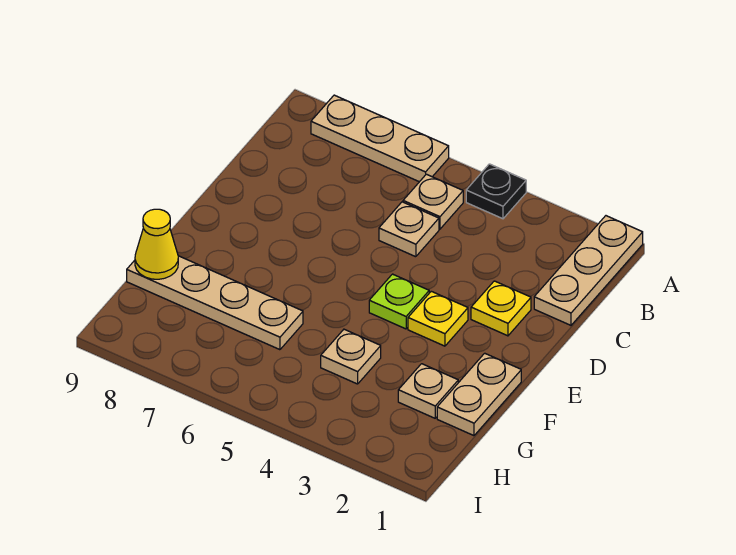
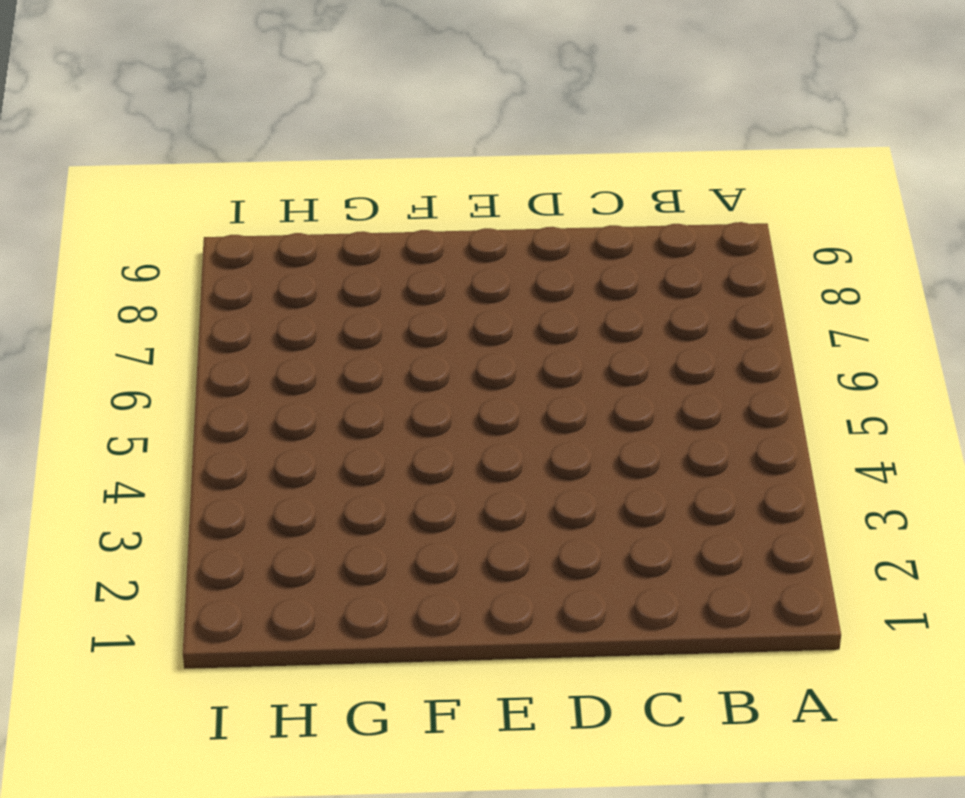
none -> tan 1x3 plate [534,216,643,325]
none -> black 1x1 plate [466,164,526,219]
none -> tan 1x3 plate [311,95,449,182]

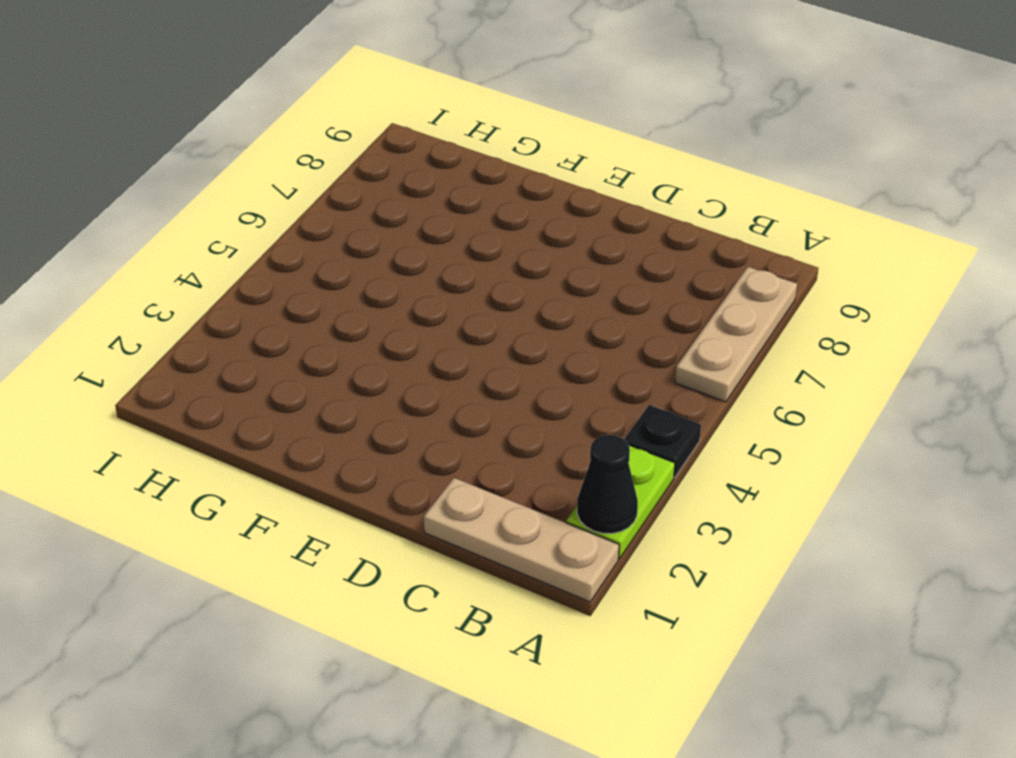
lime 1x2 plate [566,445,675,559] -> none
black 1x1 cone [577,435,638,534] -> none
none -> tan 1x1 plate [403,174,463,229]
none -> tan 1x1 plate [379,202,439,257]
none -> yellow 1x1 plate [471,281,531,336]

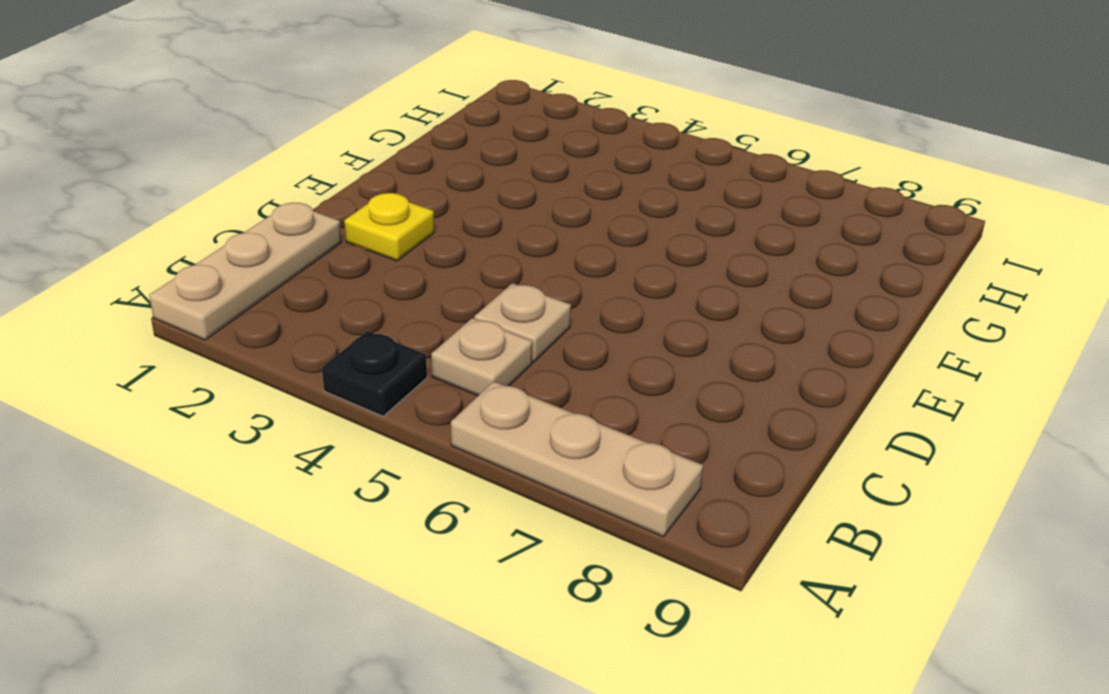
none -> yellow 1x1 plate [408,291,468,346]
none -> lime 1x1 plate [369,274,429,329]
none -> tan 1x2 plate [437,353,521,436]

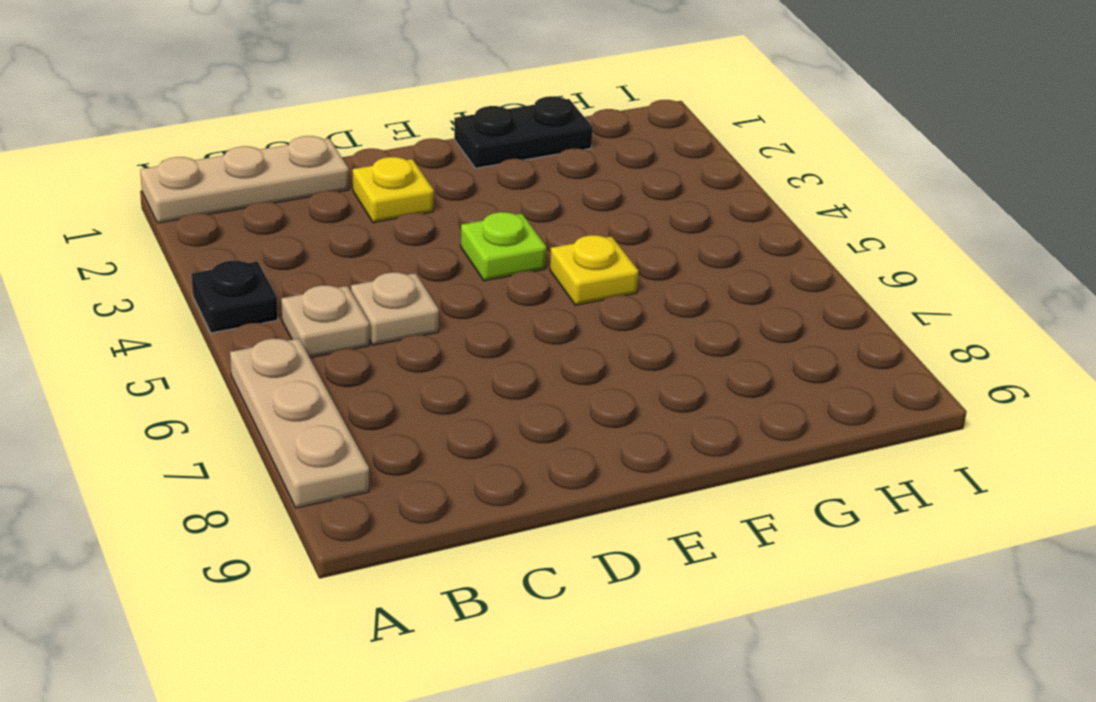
black 1x2 plate [454,96,592,168] -> tan 1x2 plate [437,353,521,436]
yellow 1x1 plate [550,235,638,305] -> yellow 1x1 plate moved to [408,291,468,346]
none -> tan 1x1 plate [398,364,458,418]
none -> tan 1x1 plate [321,329,381,384]
none -> tan 1x4 plate [127,256,303,350]

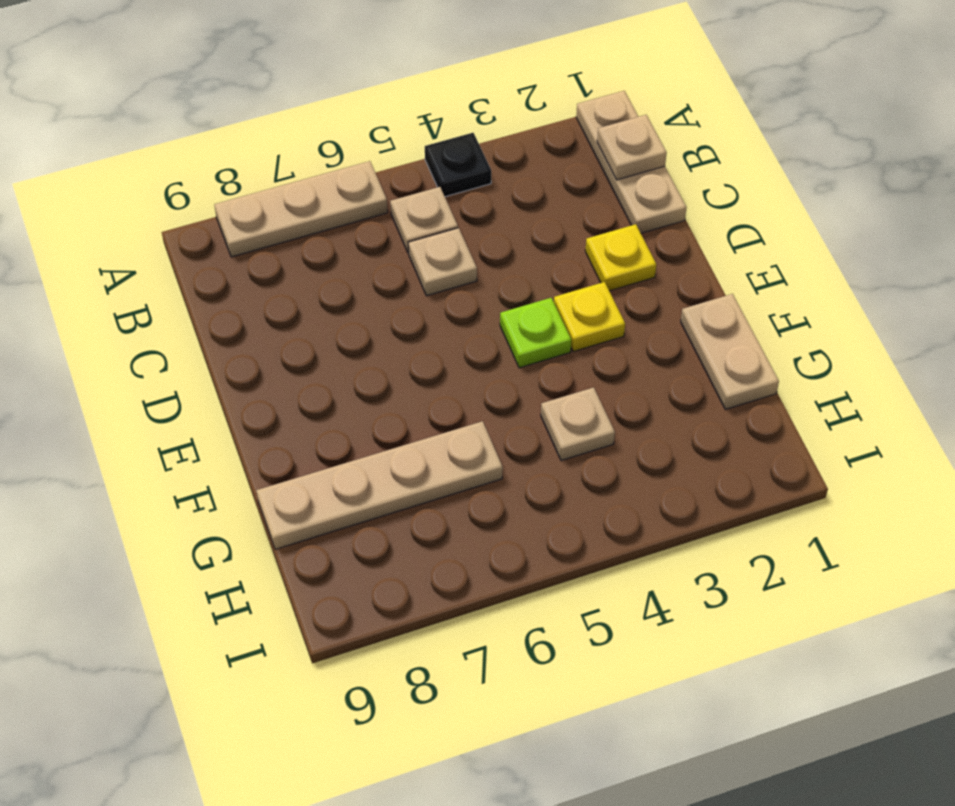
tan 1x1 plate [597,115,667,180] -> tan 1x1 plate moved to [398,364,458,418]
none -> yellow 1x1 cone [135,209,178,279]

